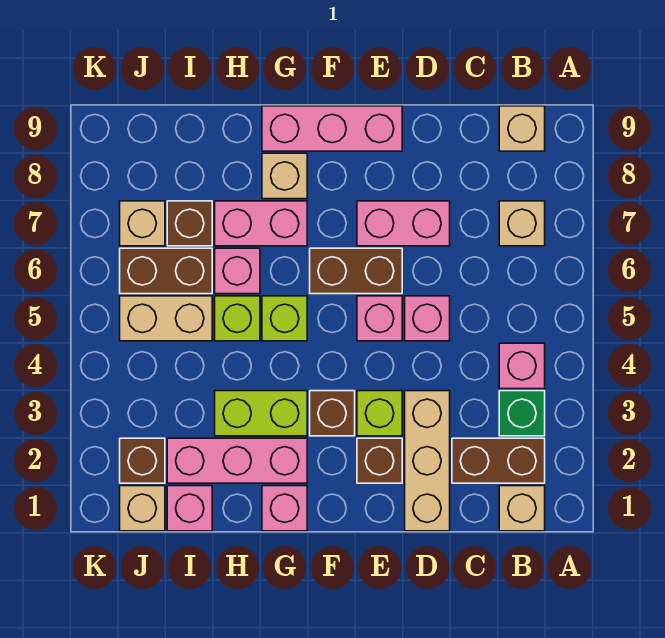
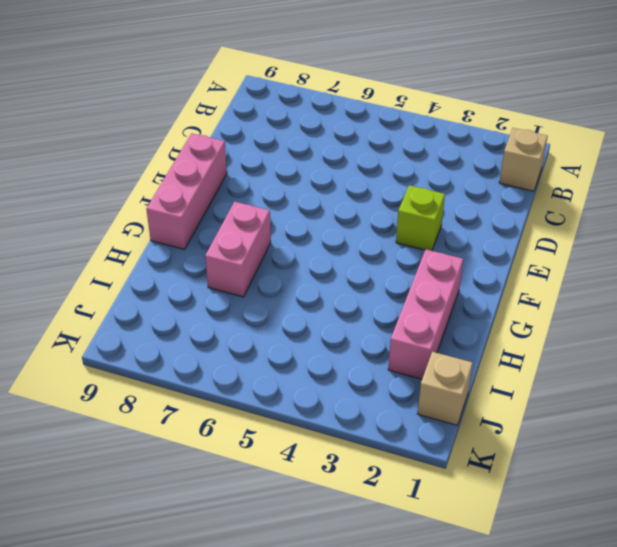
none -> brown 1x2 brick [452,438,545,483]
none -> green 1x1 brick [499,391,545,436]
none -> pink 1x1 brick [499,343,545,389]
none -> tan 1x1 brick [499,201,545,246]

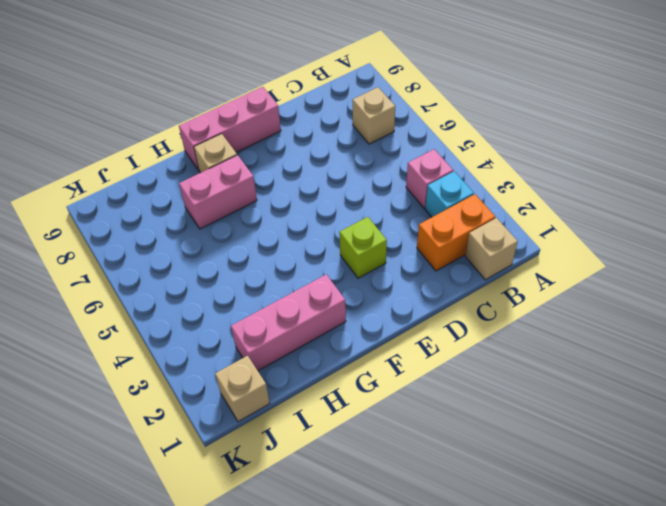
orange 1x2 brick [417,194,495,271] -> brown 1x2 brick [452,438,545,483]
cyan 1x1 brick [425,171,474,217] -> green 1x1 brick [499,391,545,436]
none -> tan 1x1 brick [499,106,545,151]
none -> tan 1x3 brick [405,391,450,531]
none -> pink 1x1 brick [405,296,450,341]
none -> pink 1x2 brick [357,201,450,246]

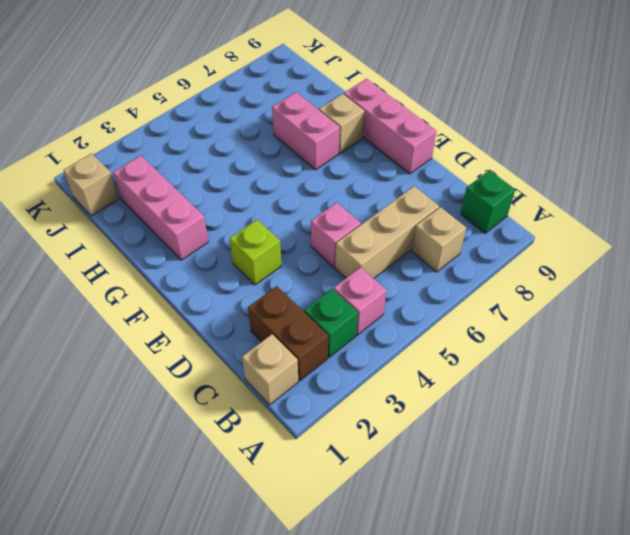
green 1x1 brick [461,170,515,233] -> tan 1x1 brick [499,106,545,151]
tan 1x3 brick [335,186,439,278] -> tan 1x3 brick moved to [405,391,450,531]
none -> pink 1x2 brick [357,201,450,246]
none -> brown 1x1 brick [357,438,402,483]
none -> pink 1x1 brick [357,296,402,341]
none -> brown 1x2 brick [310,248,402,294]

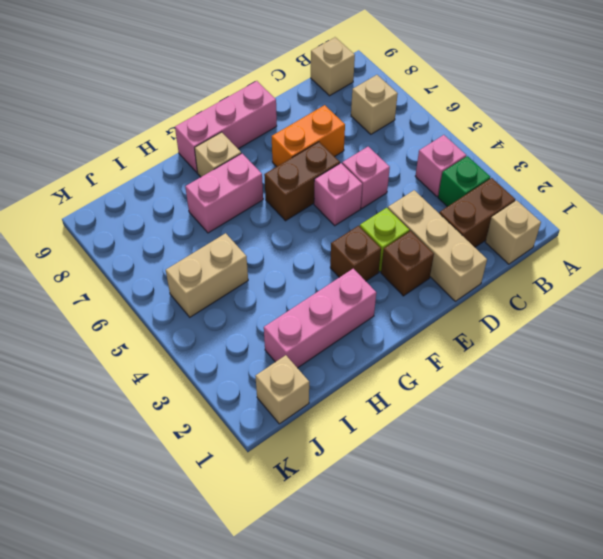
orange 1x2 brick [272,105,345,167] -> pink 1x2 brick [357,201,450,246]
none -> pink 1x1 brick [262,486,307,531]
none -> lime 1x2 brick [215,391,307,436]
none -> lime 1x1 brick [262,296,307,341]
none -> lime 1x1 brick [215,296,260,341]

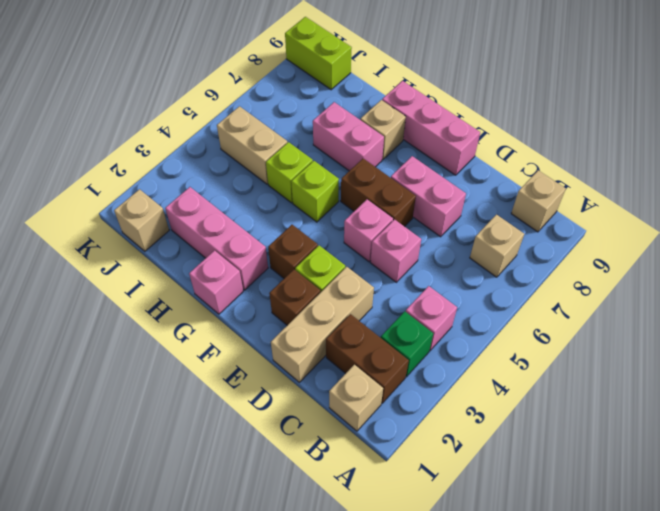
lime 1x2 brick [285,17,352,90] -> lime 1x2 brick moved to [215,391,307,436]
none -> pink 1x1 brick [215,248,260,294]
none -> pink 1x1 brick [167,486,212,531]
none -> brown 1x2 brick [120,248,212,294]
none -> brown 1x1 brick [167,201,212,246]

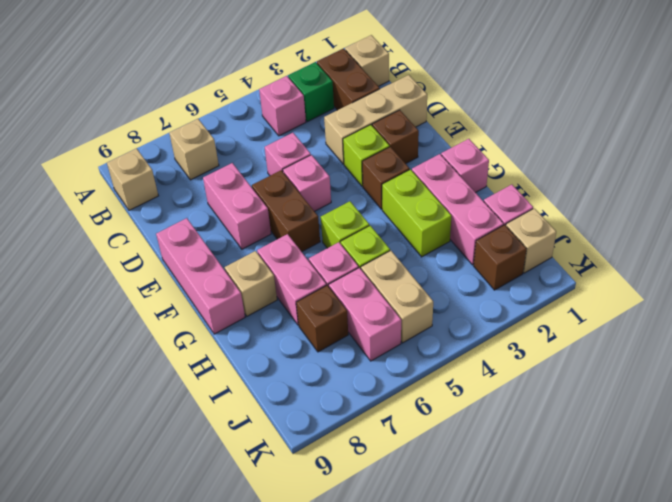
pink 1x2 brick [329,268,401,361] -> brown 1x2 brick [120,248,212,294]
none -> tan 1x1 brick [120,201,165,246]

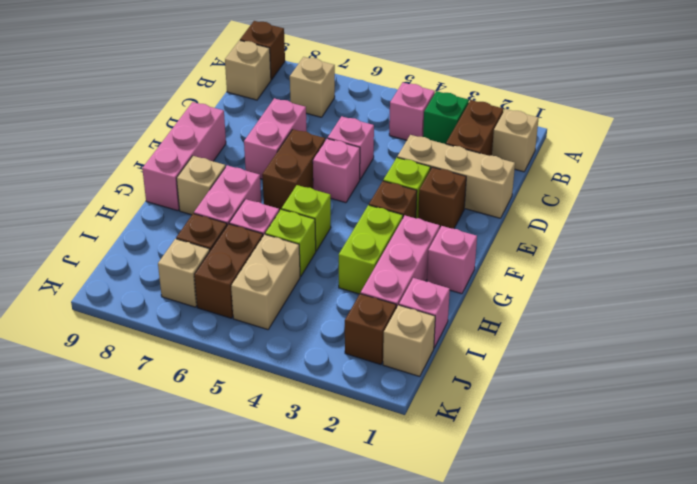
brown 1x1 brick [240,21,285,80] -> none

